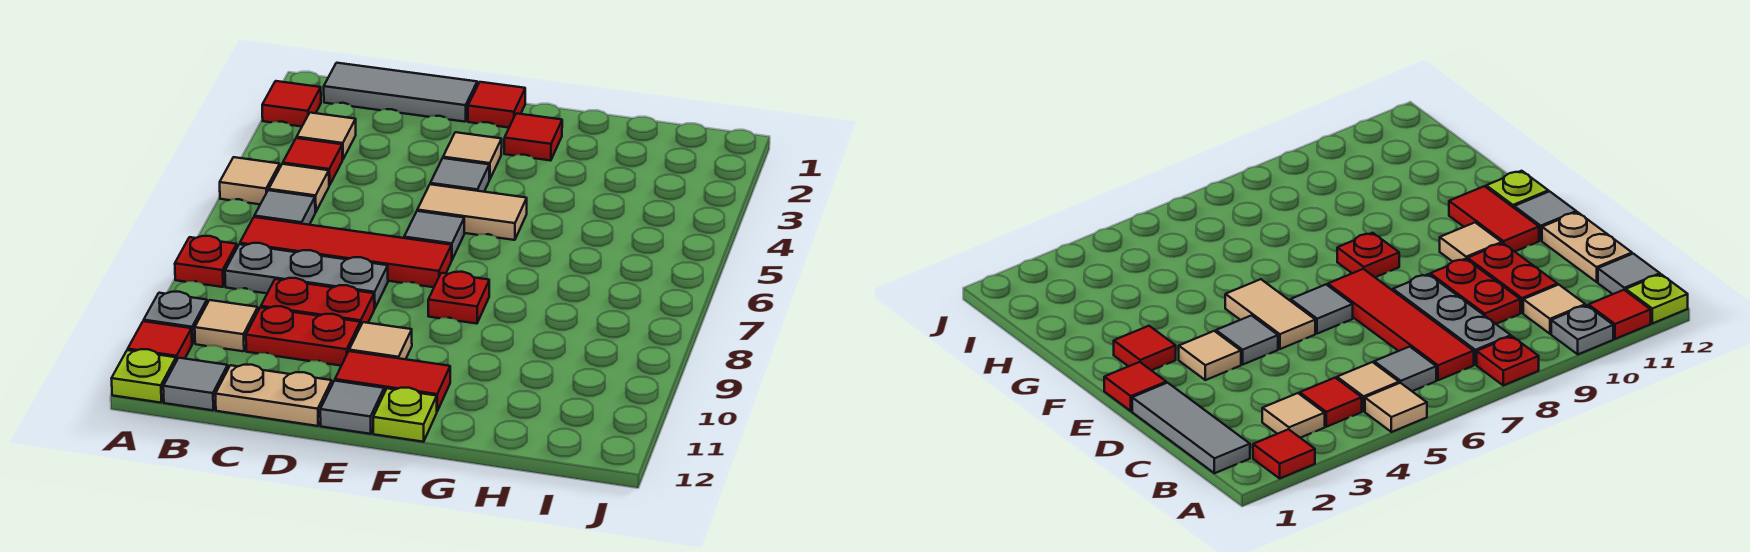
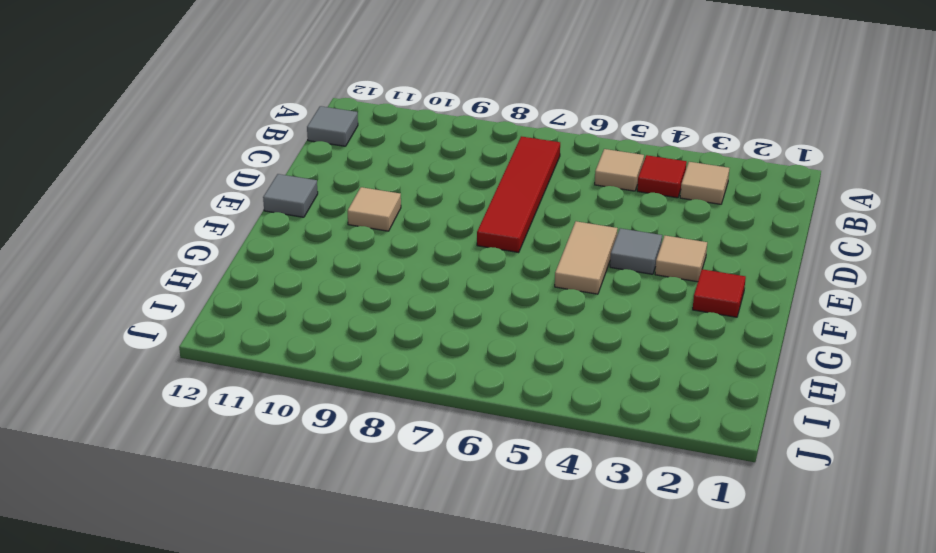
none -> red 1x1 tile [262,81,321,127]
none -> tan 1x1 tile [220,157,280,204]
none -> red 1x1 plate [175,236,237,287]

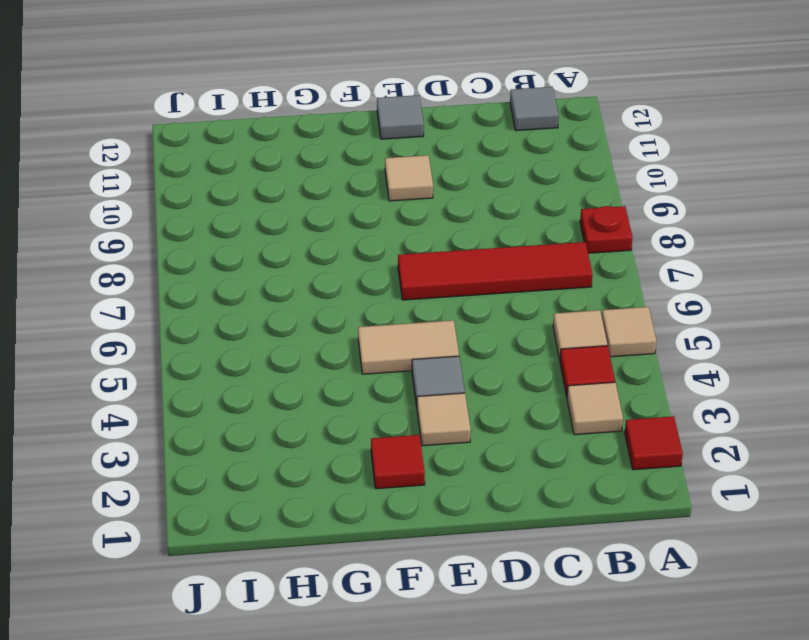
none -> grey 1x1 plate [144,292,207,344]
none -> red 1x1 tile [128,321,192,361]
none -> lime 1x1 plate [111,349,176,403]

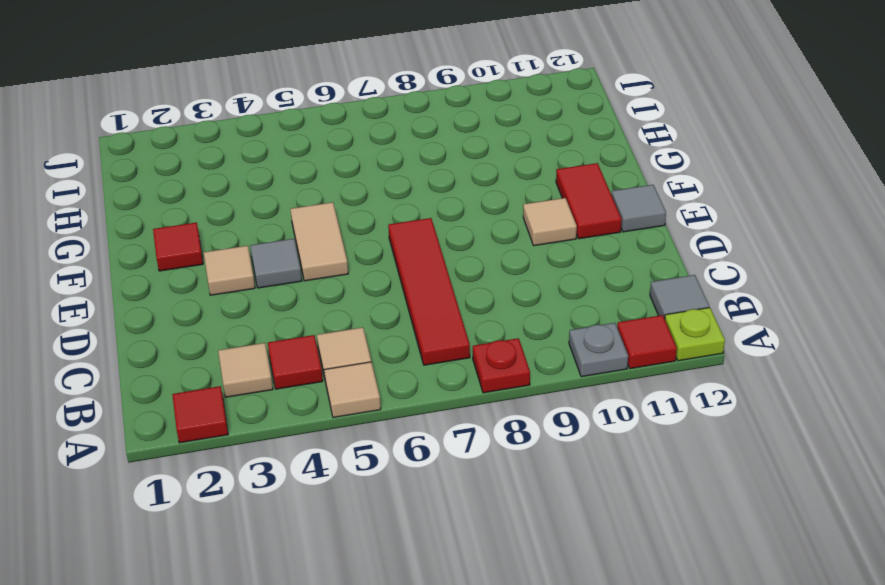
none -> grey 1x3 tile [324,63,477,122]
none -> grey 1x1 tile [254,190,315,225]
none -> grey 1x3 plate [225,243,388,309]

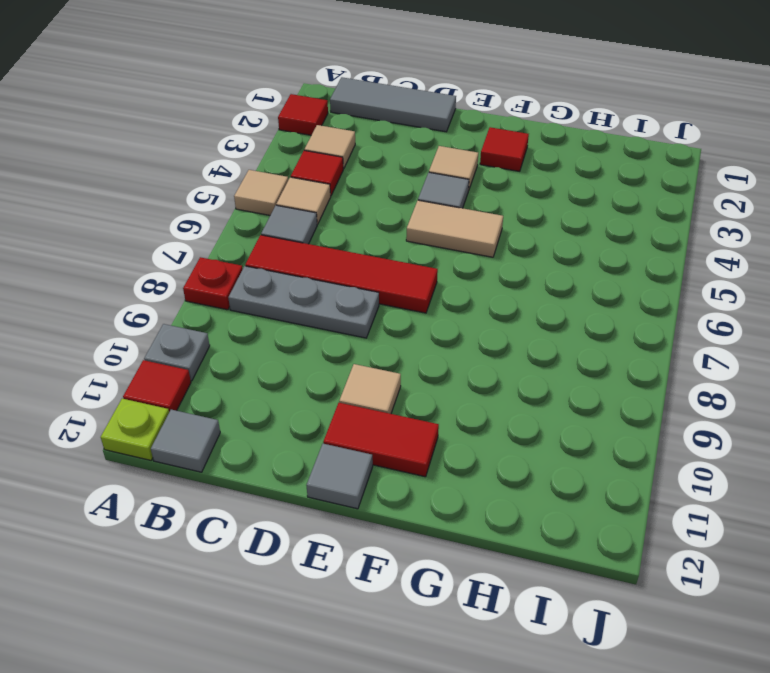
none -> tan 1x1 tile [195,300,258,351]
none -> red 1x2 plate [261,278,374,326]
none -> red 1x2 plate [246,306,360,366]

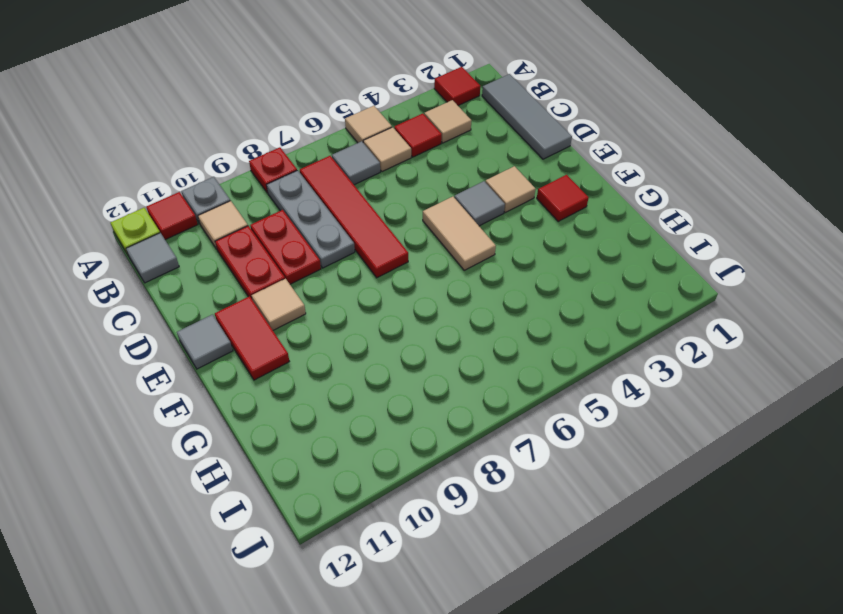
none -> tan 1x2 plate [215,365,332,426]
none -> red 1x1 tile [468,82,525,128]
none -> grey 1x1 tile [404,211,464,260]

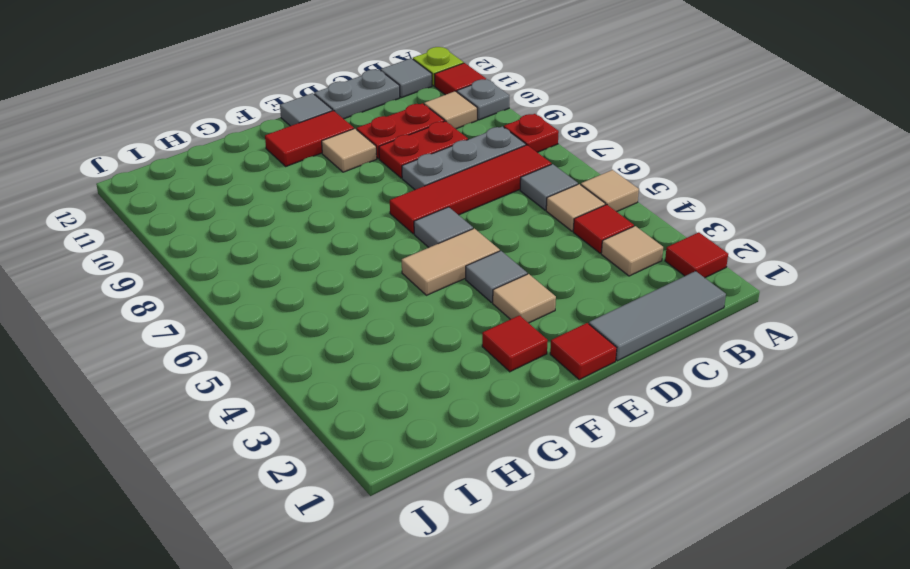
grey 1x2 plate [314,70,400,119] -> tan 1x2 plate [215,365,332,426]
none -> red 1x1 plate [428,272,489,324]
none -> lime 1x1 plate [373,388,437,442]

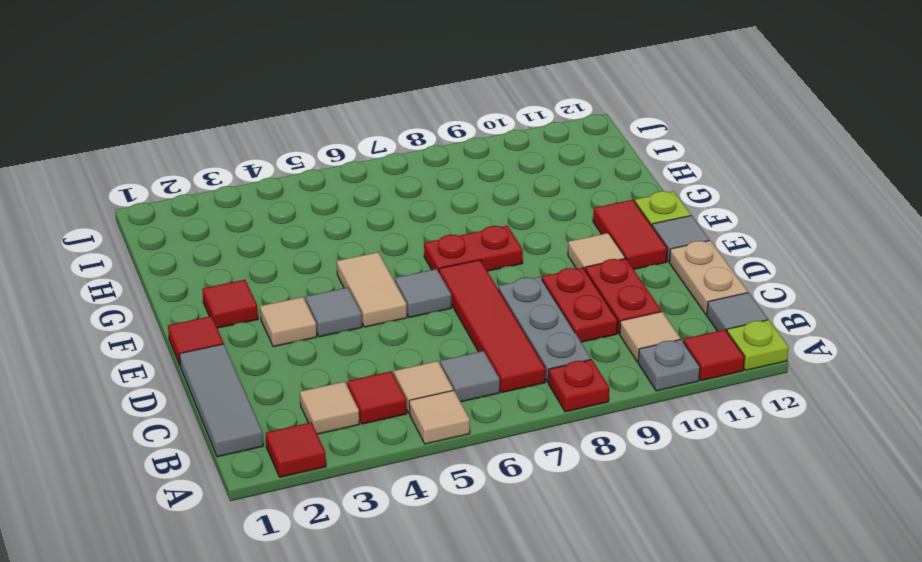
red 1x2 plate [424,226,523,272] -> red 1x1 plate [428,272,489,324]

